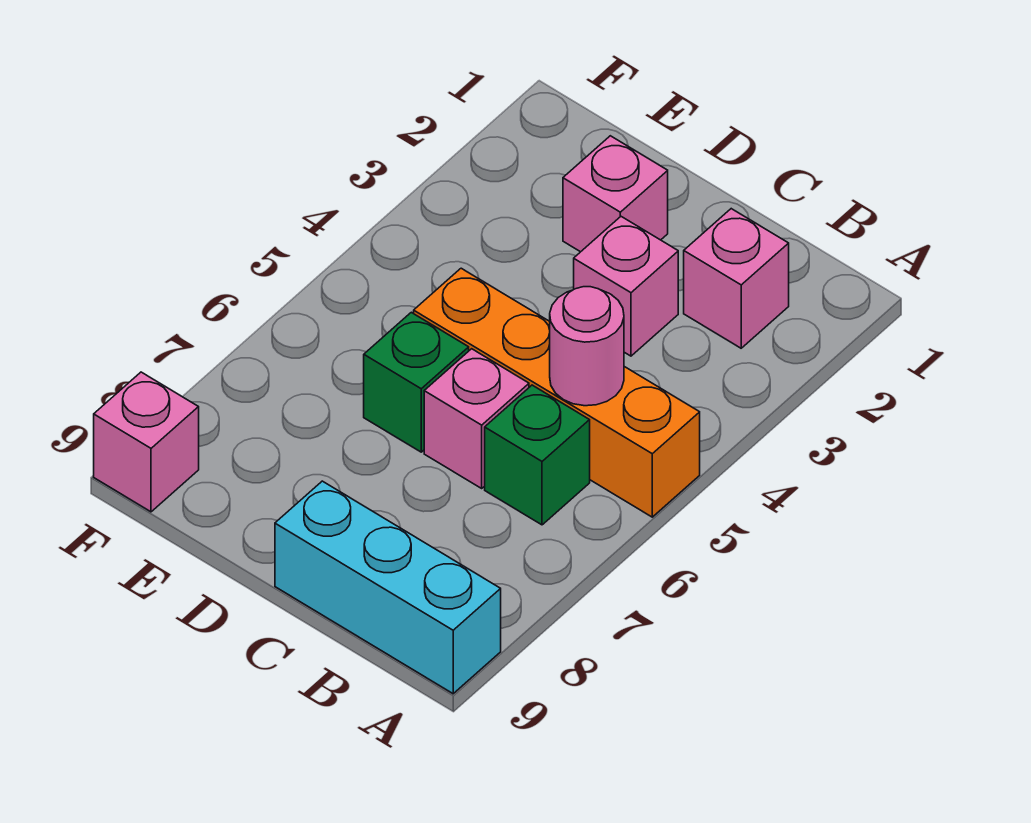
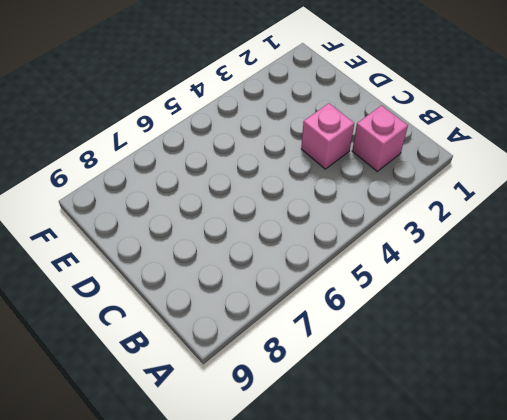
none -> orange 1x4 brick [414,268,700,517]
none -> cyan 1x3 brick [275,481,501,694]

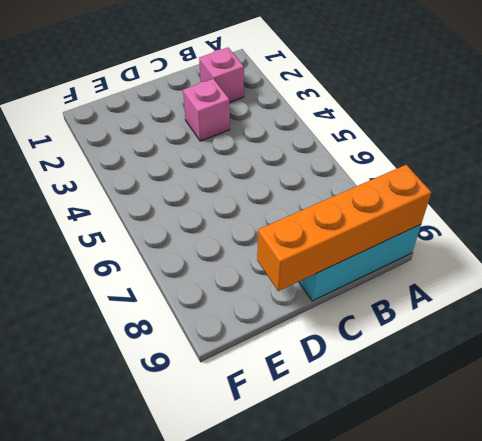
orange 1x4 brick [257,165,431,291] -> orange 1x4 brick moved to [414,268,700,517]
none -> green 1x1 brick [485,385,590,525]
none -> pink 1x1 brick [424,349,529,488]

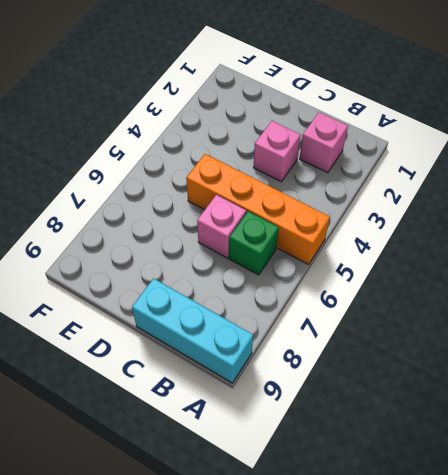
none -> pink 1x1 brick [563,136,668,252]
none -> green 1x1 brick [364,312,469,452]

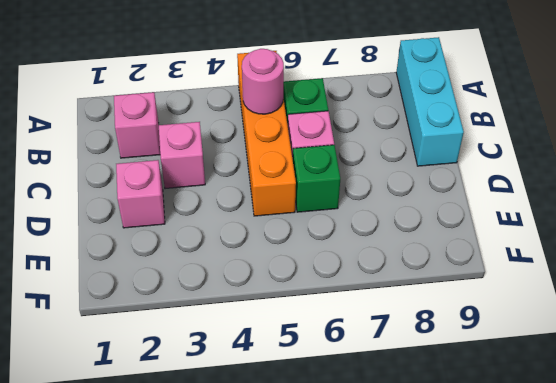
none -> pink 1x1 brick [94,372,199,512]

